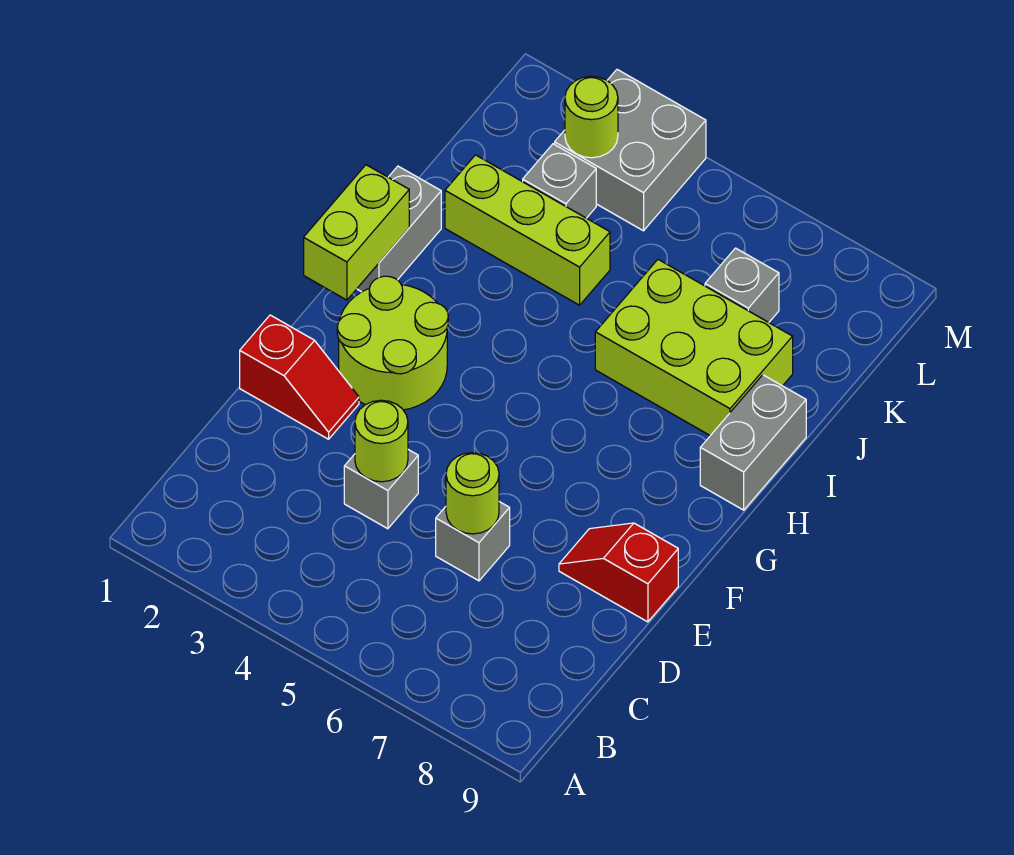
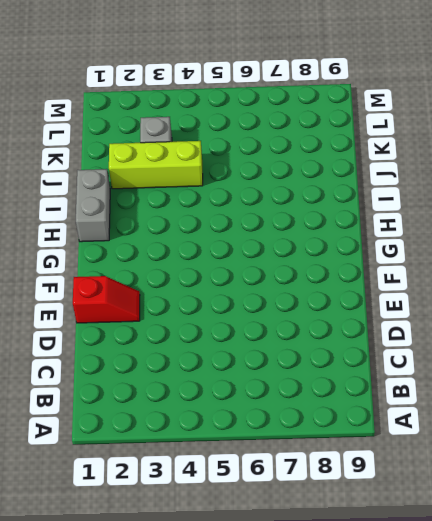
none -> grey 1x1 brick [344,450,418,529]
none -> grey 1x1 brick [436,502,510,581]
none -> red 1x2 slope [559,523,678,622]

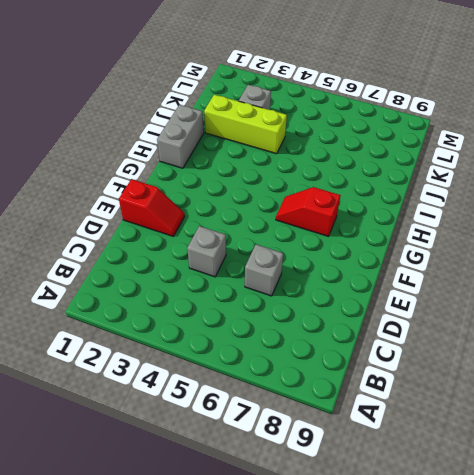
red 1x2 slope [276,187,341,236] -> red 1x2 slope moved to [559,523,678,622]
none -> lime 2x2 round brick [337,276,448,410]
none -> grey 1x2 brick [700,375,806,510]
none -> lime 2x3 brick [595,260,793,436]

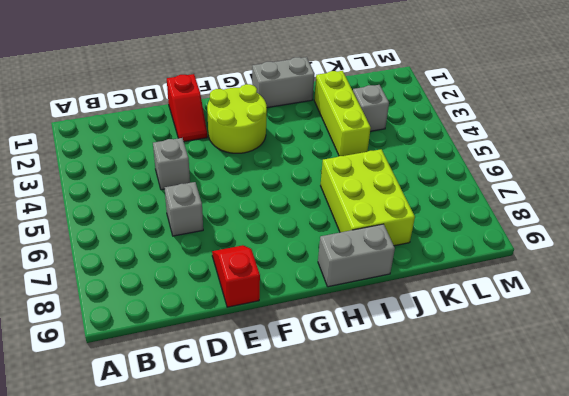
none -> grey 1x1 brick [705,248,779,322]
none -> grey 2x2 brick [555,70,706,231]
none -> lime 1x1 round brick [355,400,408,482]

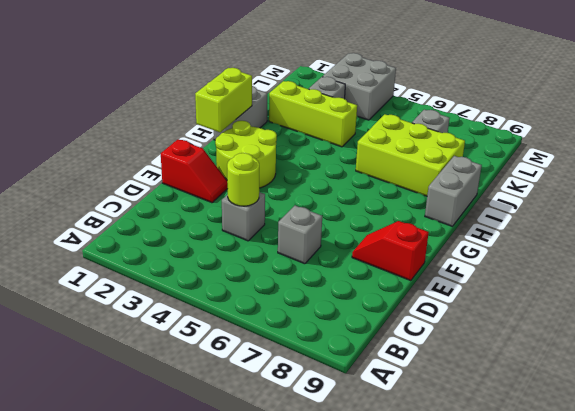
none -> lime 1x1 round brick [446,453,499,534]
none -> lime 1x1 round brick [565,76,618,158]

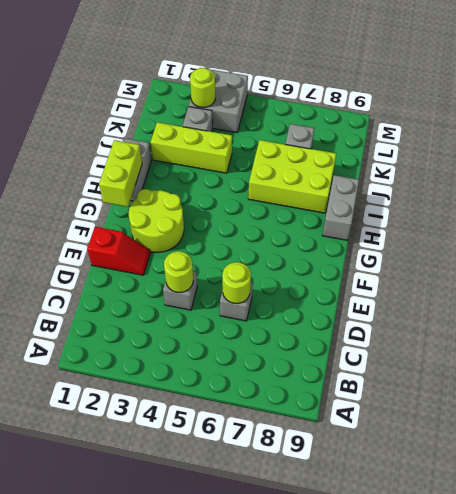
none -> red 1x2 slope [559,523,678,622]

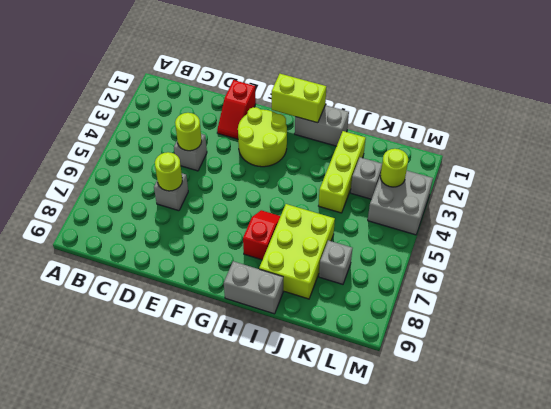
red 1x2 slope [243,210,280,260] -> red 1x2 slope moved to [559,523,678,622]

